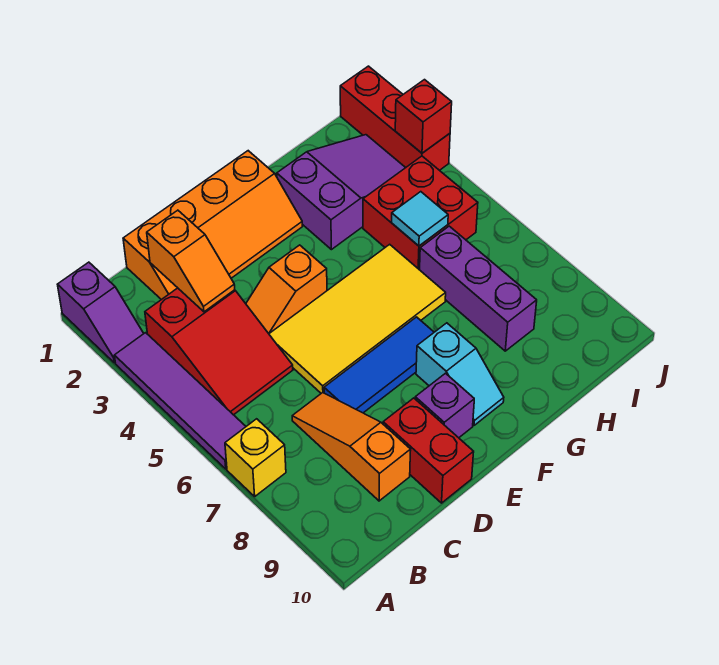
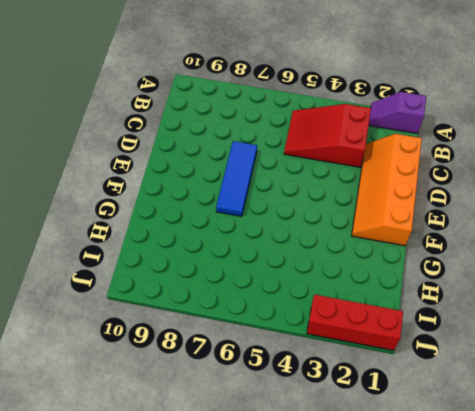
none -> purple 1x4 tile [114,333,246,469]
none -> yellow 1x1 brick [225,419,286,496]
none -> orange 1x3 slope [292,393,411,501]

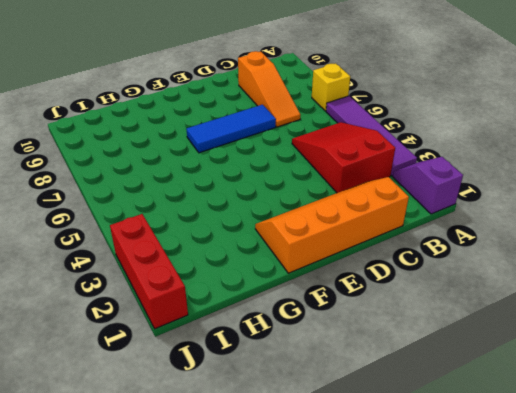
none -> orange 1x2 slope [246,245,327,334]
none -> yellow 2x4 tile [269,244,446,393]
none -> red 1x2 brick [383,398,474,503]

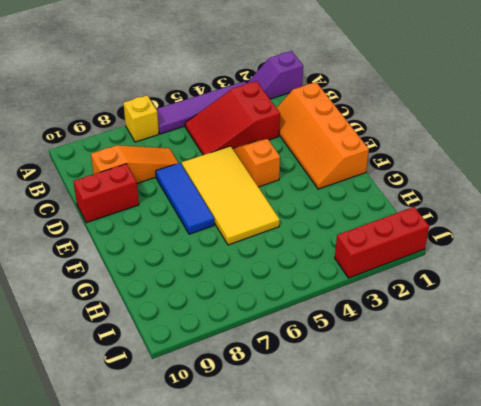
none -> purple 1x1 brick [415,373,474,438]
none -> cyan 1x2 slope [416,323,504,425]
none -> purple 2x3 slope [277,135,406,250]

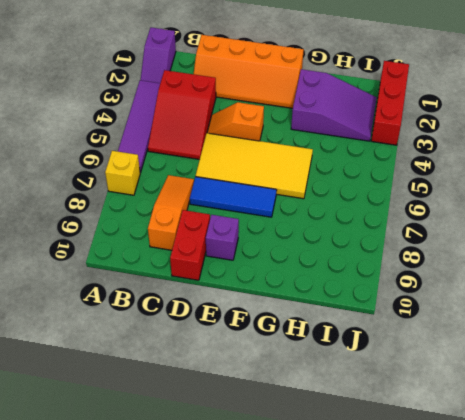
none -> cyan 1x2 slope [416,323,504,425]
none -> red 2x2 brick [363,156,478,270]
none -> purple 1x3 brick [420,226,537,351]

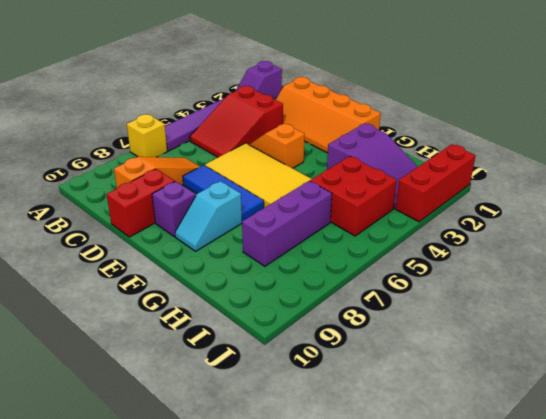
none -> orange 1x2 slope [147,210,235,312]
none -> cyan 1x1 tile [392,192,448,246]
none -> red 1x1 brick [395,80,452,153]

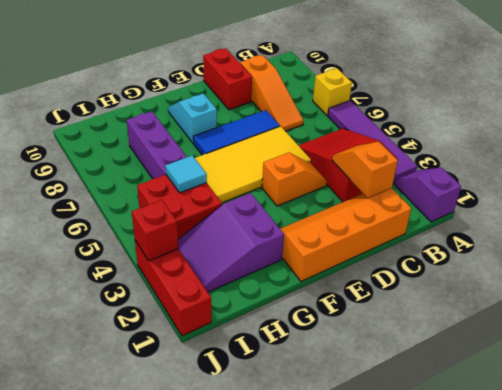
none -> purple 1x1 brick [415,373,474,438]

